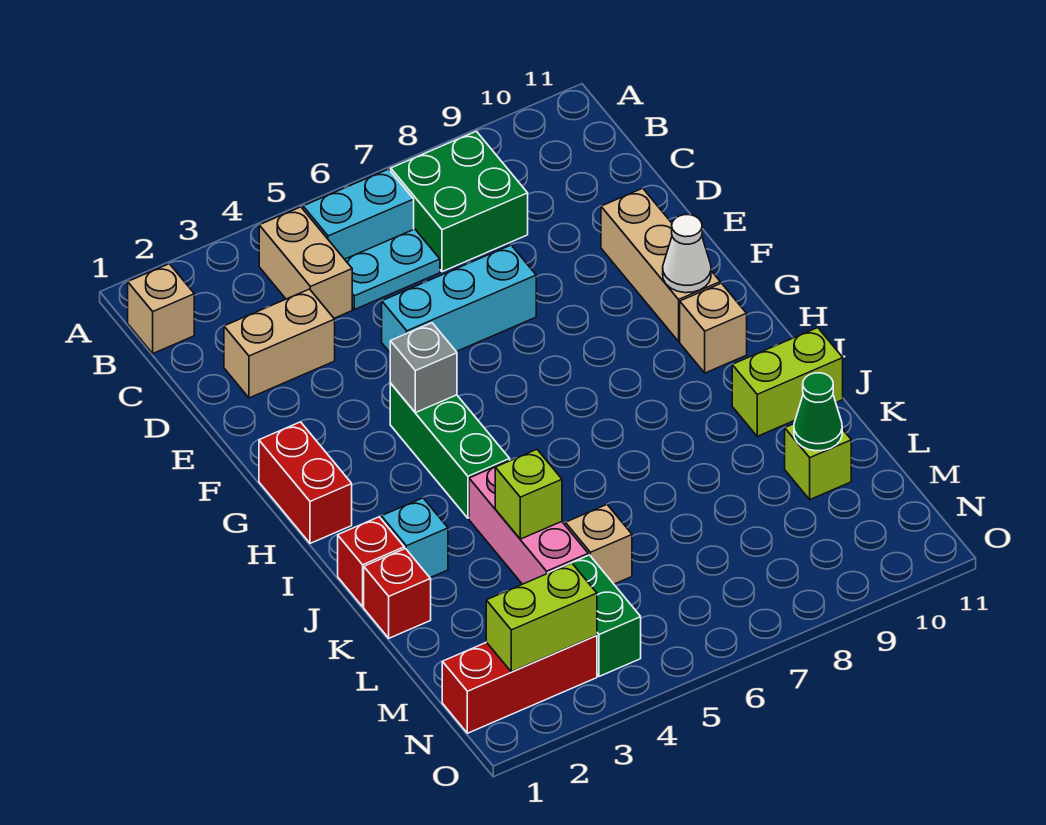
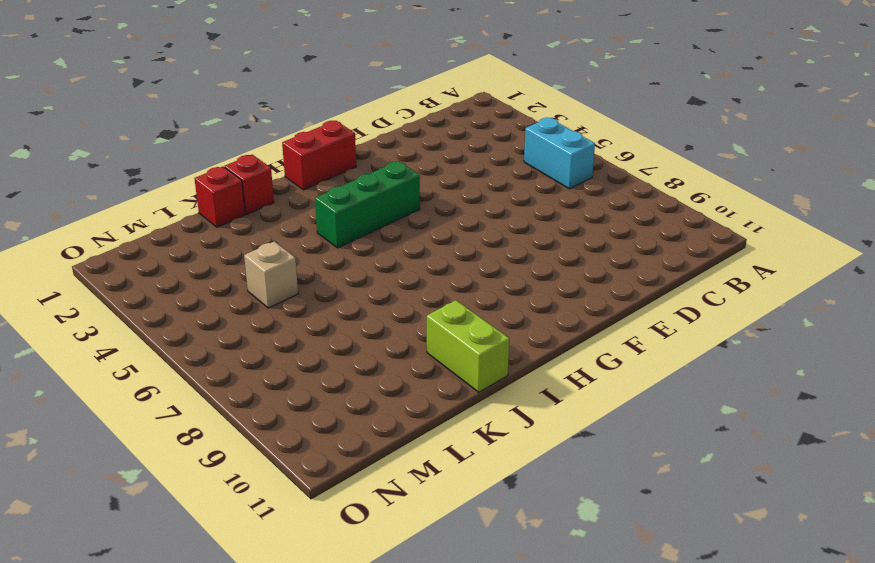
none -> tan 1x1 brick [128,264,194,353]
none -> tan 1x2 brick [259,207,352,318]
none -> green 2x2 brick [391,131,528,272]

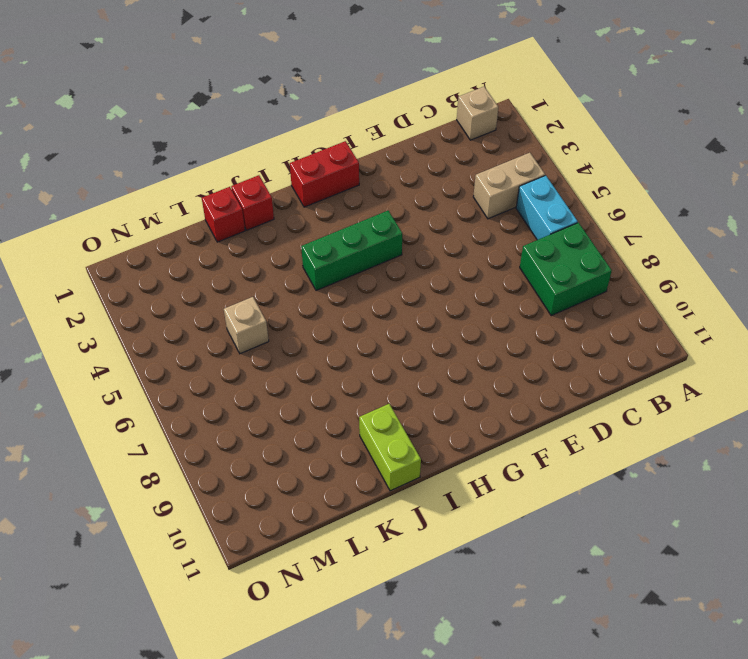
none -> cyan 1x2 plate [345,229,440,310]
none -> tan 1x2 brick [224,289,335,398]
none -> cyan 1x3 brick [382,245,536,352]

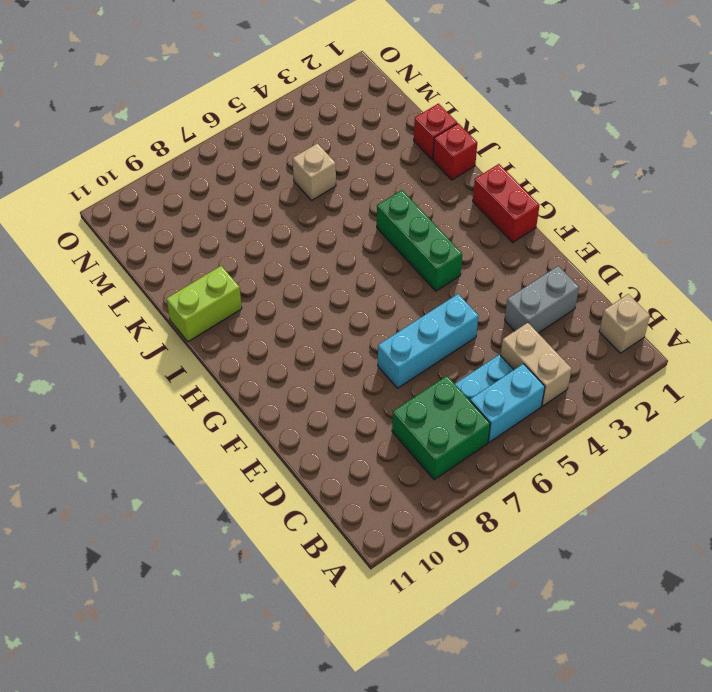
grey 1x2 brick [505,266,579,333] -> tan 1x2 brick [224,289,335,398]
none -> tan 1x3 brick [601,188,720,341]
none -> tan 1x1 brick [680,283,747,373]
none -> cyan 1x1 brick [381,498,448,578]

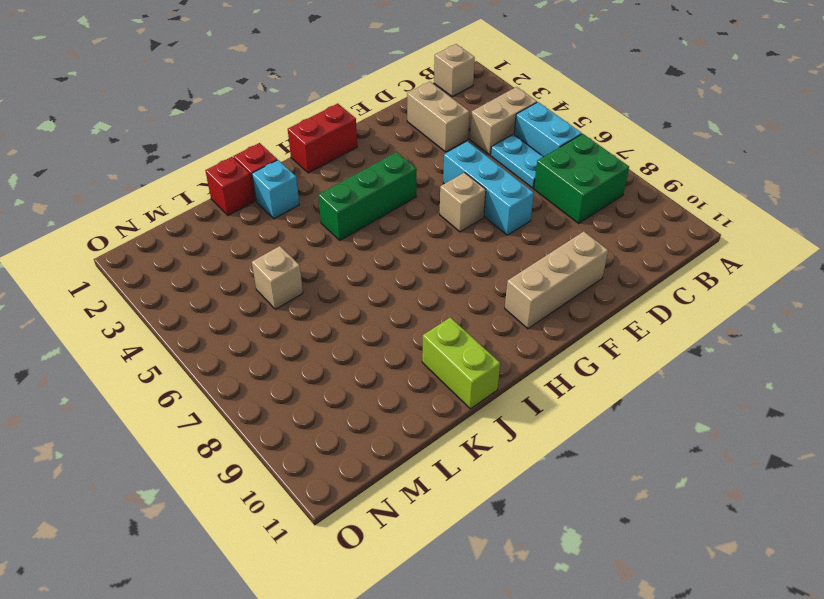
tan 1x1 brick [440,173,486,232] -> tan 1x1 brick moved to [680,283,747,373]
none -> pink 1x3 brick [469,460,588,584]
none -> lime 1x1 brick [785,424,851,500]
none -> green 1x2 brick [549,555,641,676]

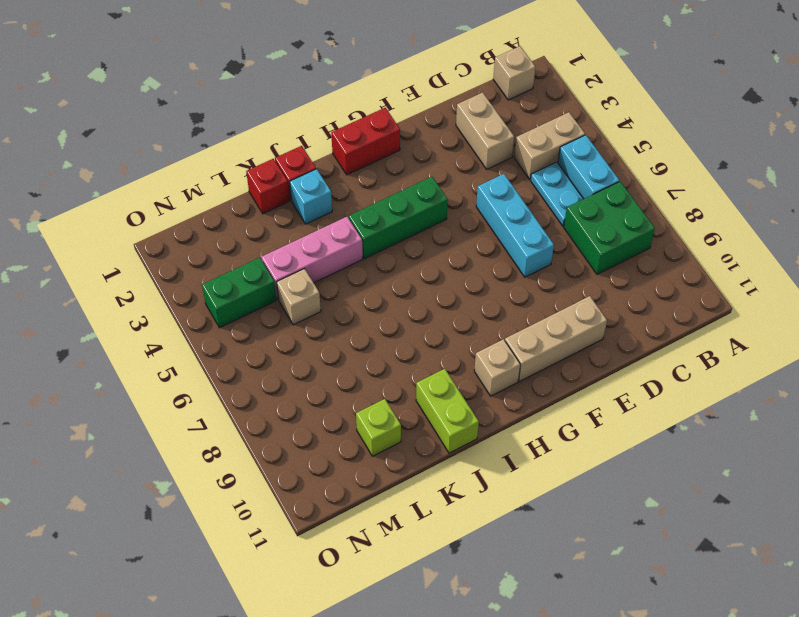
none -> red 1x3 brick [442,635,597,733]
none -> grey 1x1 brick [390,323,457,413]
none -> white 1x1 cone [663,215,711,293]

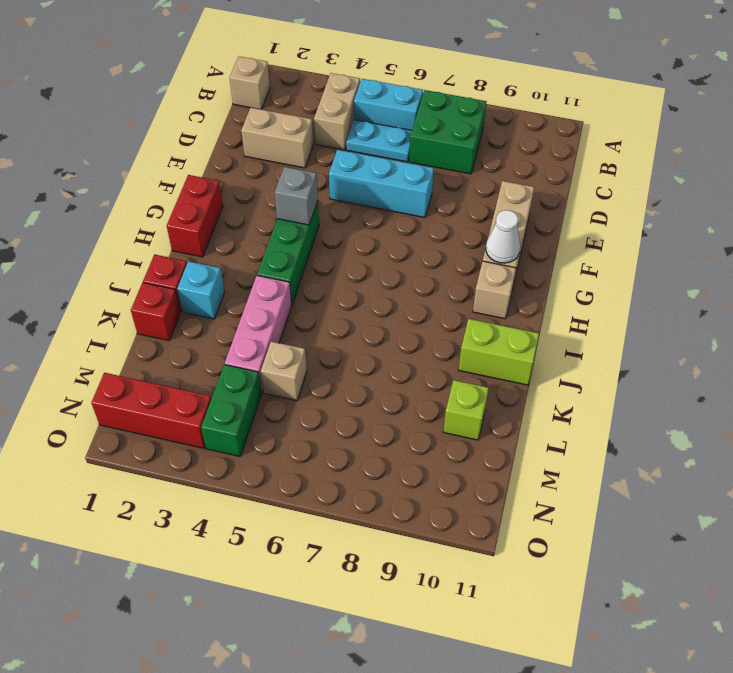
none -> lime 1x1 brick [495,449,562,539]
none -> green 1x1 cone [794,373,842,451]
none -> lime 1x2 brick [486,563,597,672]

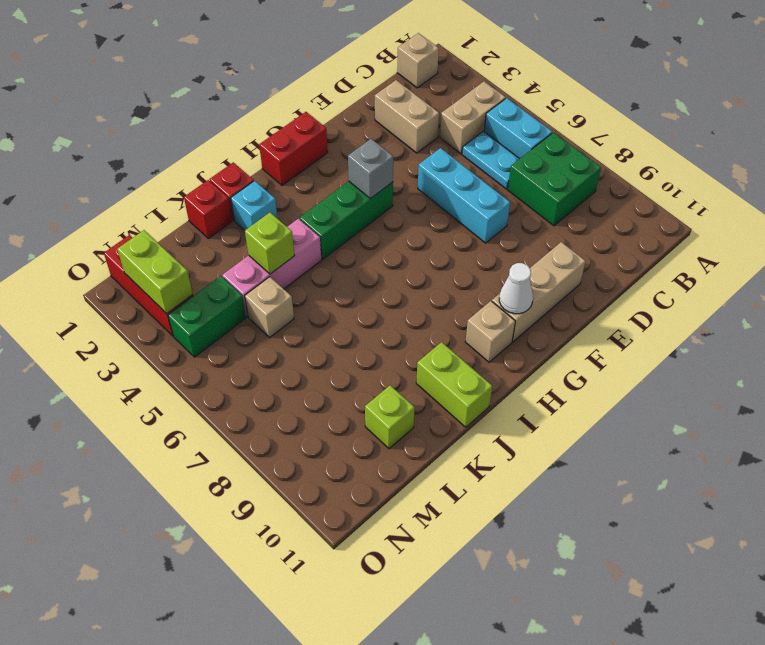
none -> green 1x1 cone [794,373,842,451]

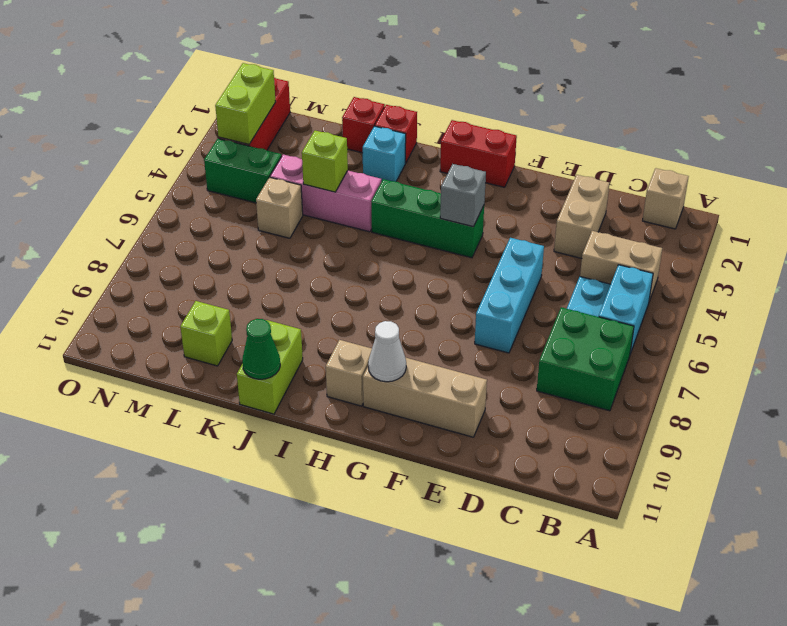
green 1x1 cone [242,319,280,379] -> green 1x1 cone moved to [794,373,842,451]

